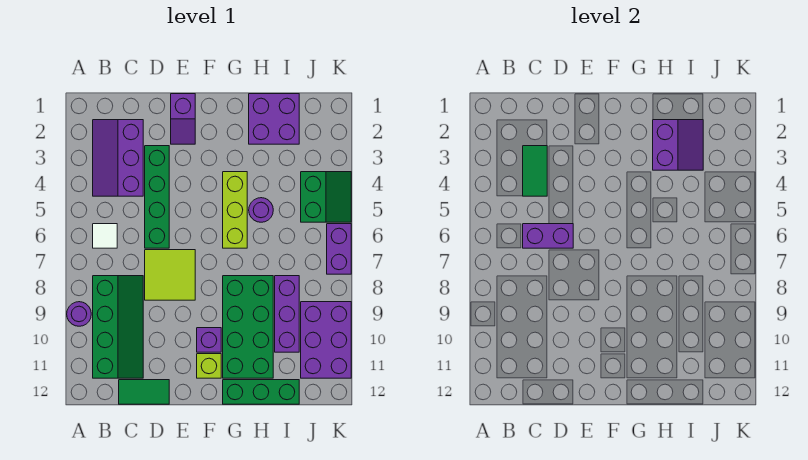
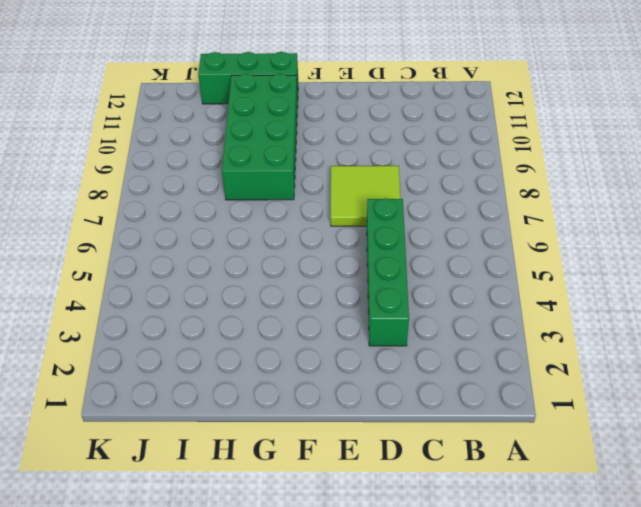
none -> purple 1x1 round brick [67,302,91,326]
none -> purple 2x3 slope [93,120,143,196]
none -> white 1x1 tile [93,224,117,248]

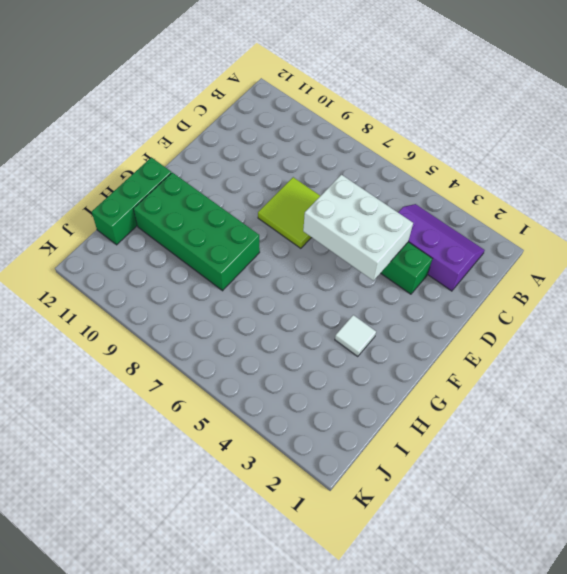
white 2x3 brick [303,175,413,281] -> purple 1x2 brick [523,224,573,248]
white 1x1 tile [335,315,376,356] -> white 1x1 tile moved to [93,224,117,248]
none -> purple 1x1 round brick [67,302,91,326]
none -> green 2x4 slope [93,276,143,378]
none -> green 1x2 tile [119,380,169,404]

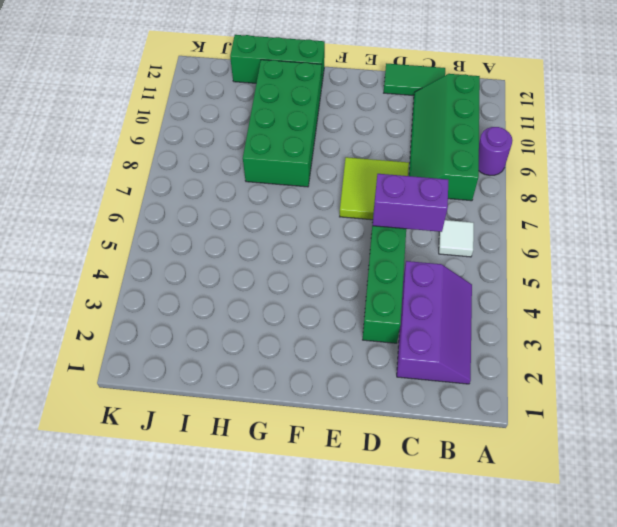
none -> purple 1x2 slope [171,94,195,144]
none -> purple 1x1 brick [197,328,221,352]
none -> lime 1x1 brick [197,354,221,378]

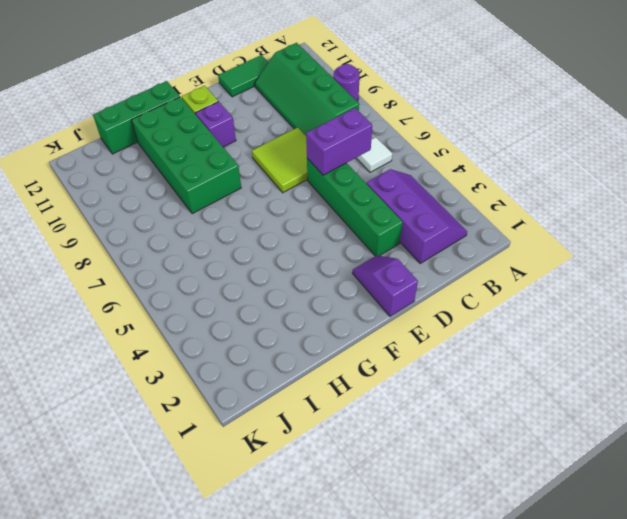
none -> lime 1x3 brick [223,172,247,248]
none -> purple 2x2 brick [249,94,299,144]
none -> purple 1x1 round brick [249,198,273,222]

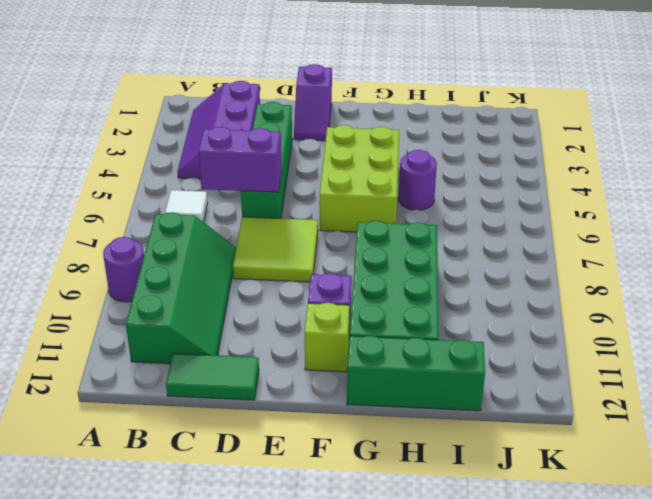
lime 2x3 brick [320,125,399,232] -> lime 1x3 brick [223,172,247,248]
none -> purple 2x2 brick [249,94,299,144]
none -> purple 1x3 brick [275,276,299,352]
none -> green 2x2 slope [301,172,351,222]

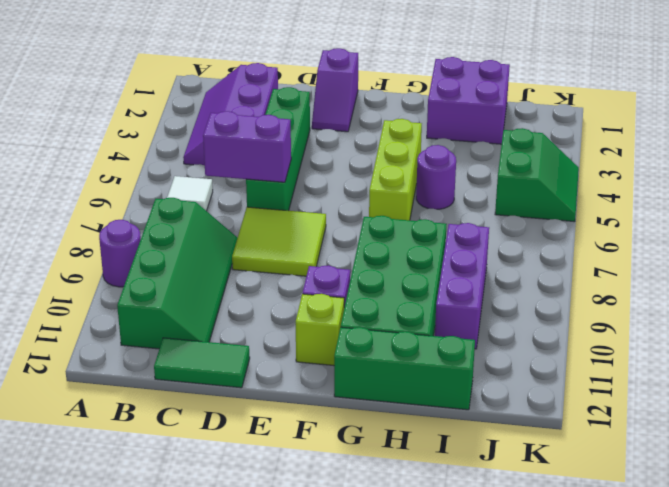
none -> purple 2x3 brick [301,302,351,378]
none -> purple 1x2 brick [327,224,351,274]
none -> green 1x2 tile [523,146,547,196]

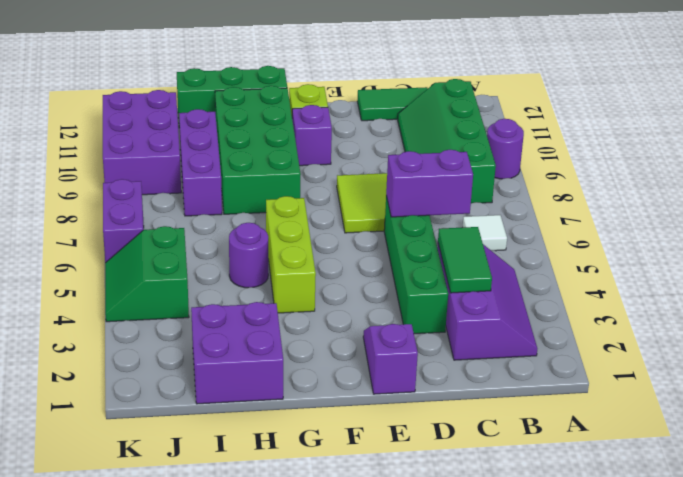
none -> purple 2x2 slope [653,120,703,170]

